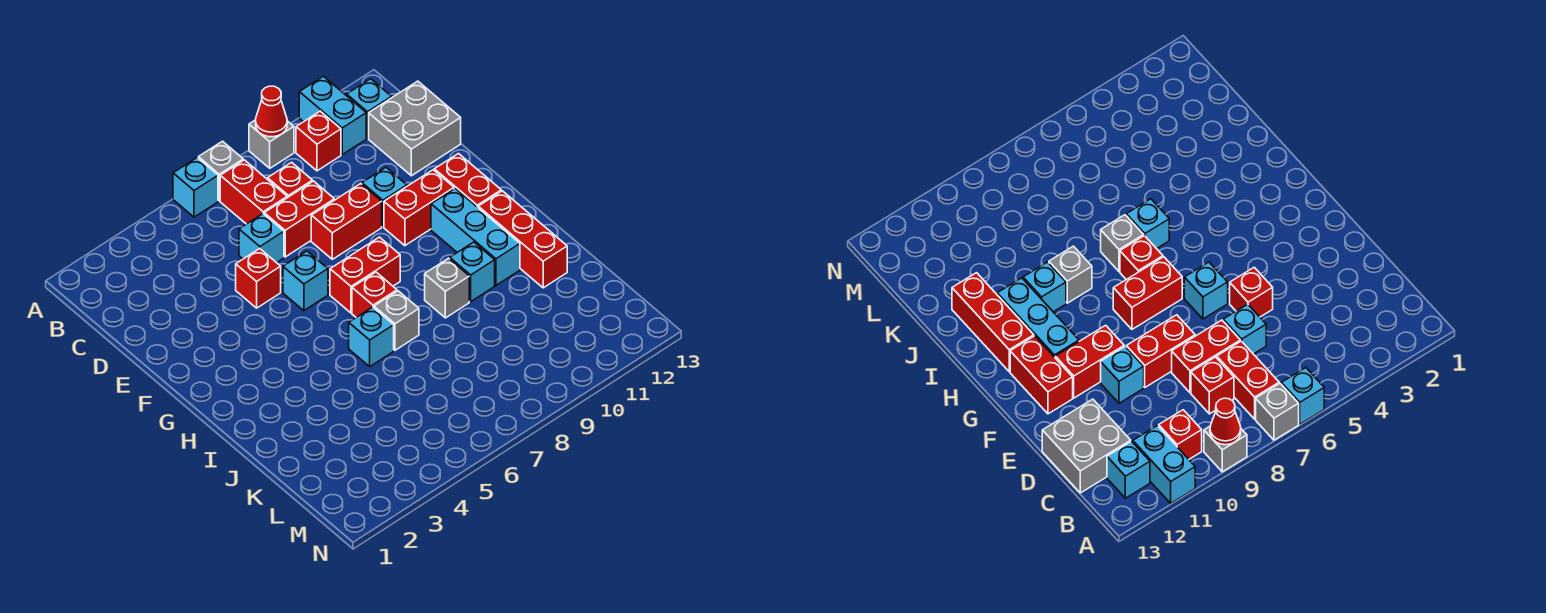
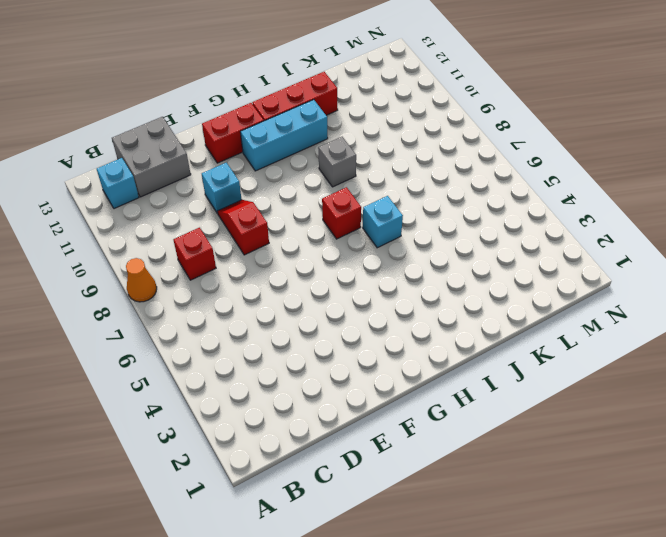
orange 1x1 cone [126,258,157,302] -> none
red 1x2 slope [218,200,269,255] -> red 1x2 brick [311,184,382,259]
none -> cyan 1x1 brick [173,158,218,217]
none -> grey 1x1 brick [198,141,243,201]
none -> grey 1x1 brick [249,120,294,168]

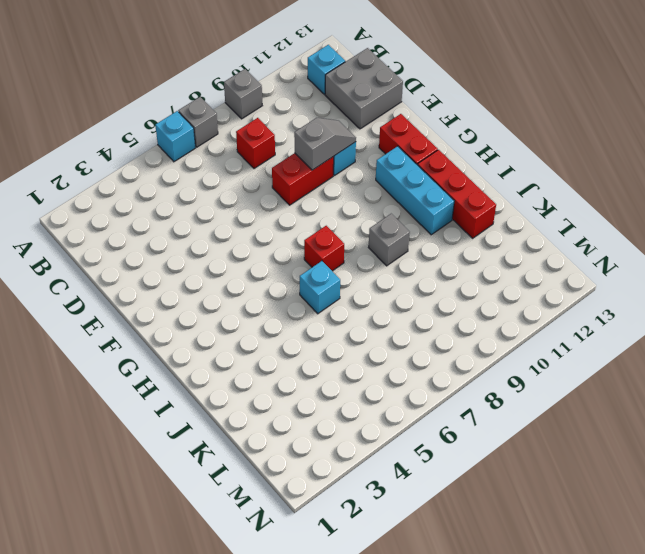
grey 1x2 slope [294,118,356,170] -> none
none -> cyan 1x2 brick [299,76,366,154]
none -> red 1x2 brick [220,160,287,224]
none -> red 1x1 brick [296,111,341,171]

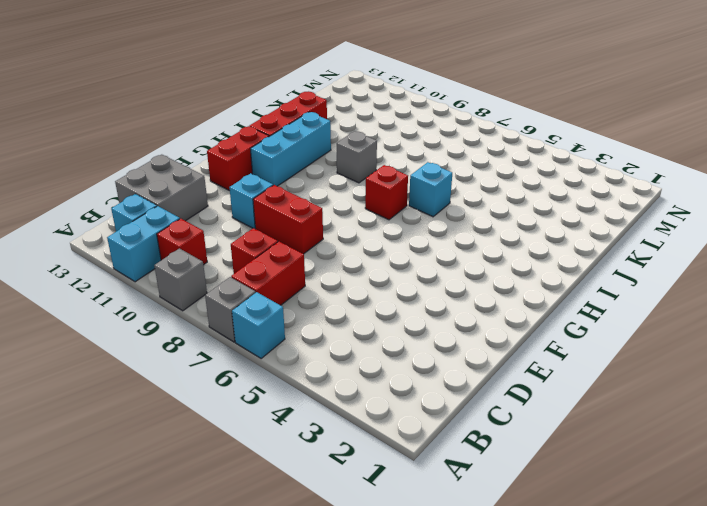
none -> cyan 1x1 brick [239,214,284,263]
none -> red 1x2 brick [264,181,334,257]
none -> red 1x1 brick [236,249,281,308]

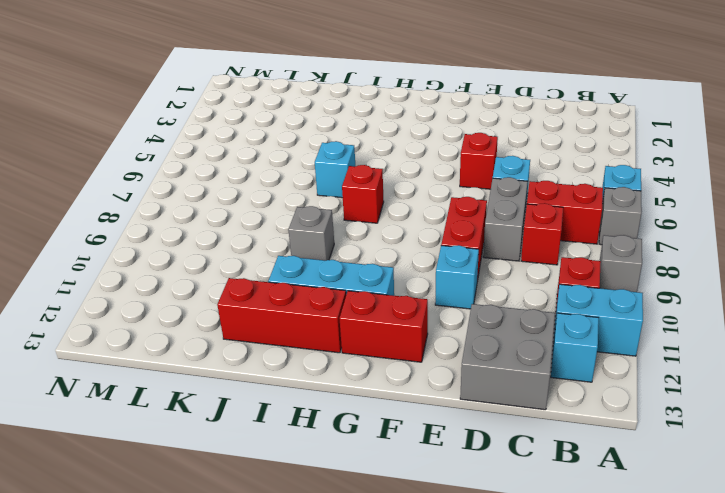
grey 1x2 brick [483,177,528,261] -> red 1x2 brick [264,181,334,257]
none -> cyan 1x1 brick [283,251,328,311]
none -> red 1x2 brick [384,170,454,246]
none -> red 1x2 brick [330,237,400,313]

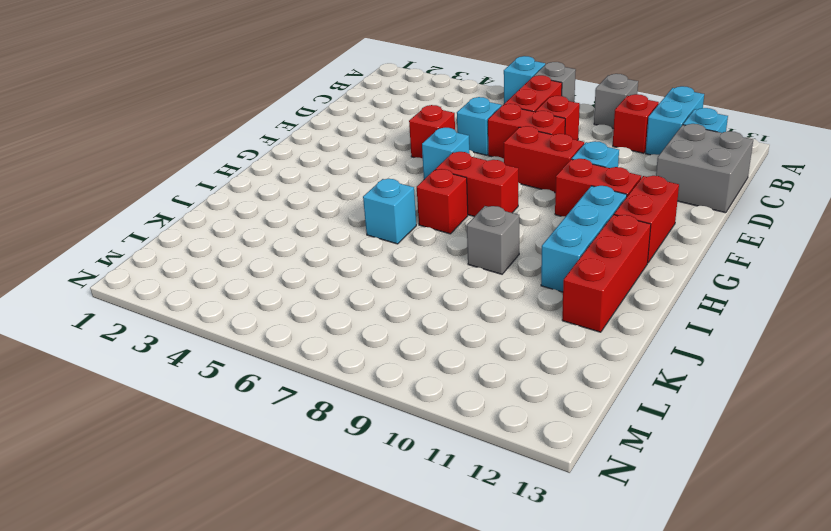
none -> grey 1x1 brick [374,291,419,350]
none -> cyan 1x1 brick [450,242,495,302]
none -> red 1x1 cone [256,86,287,137]

